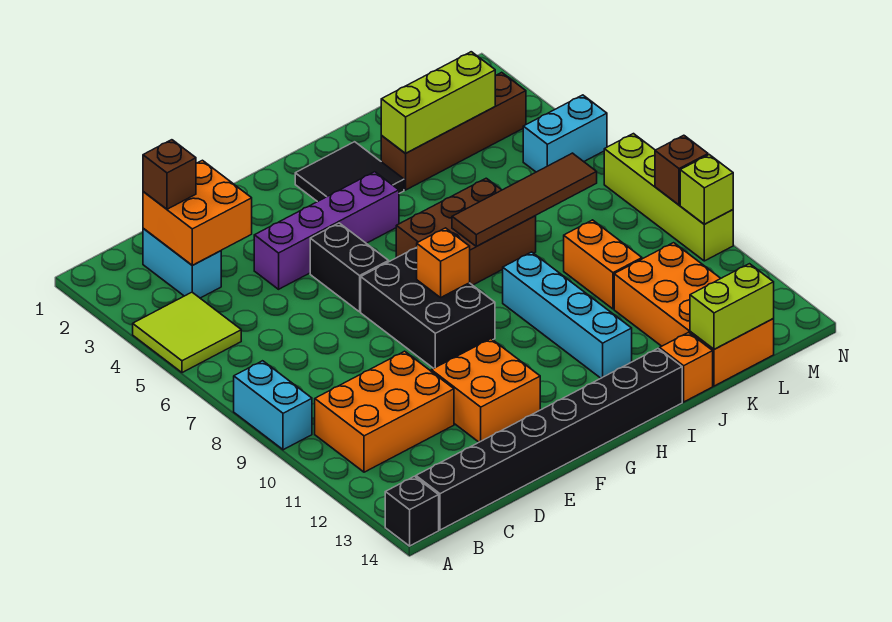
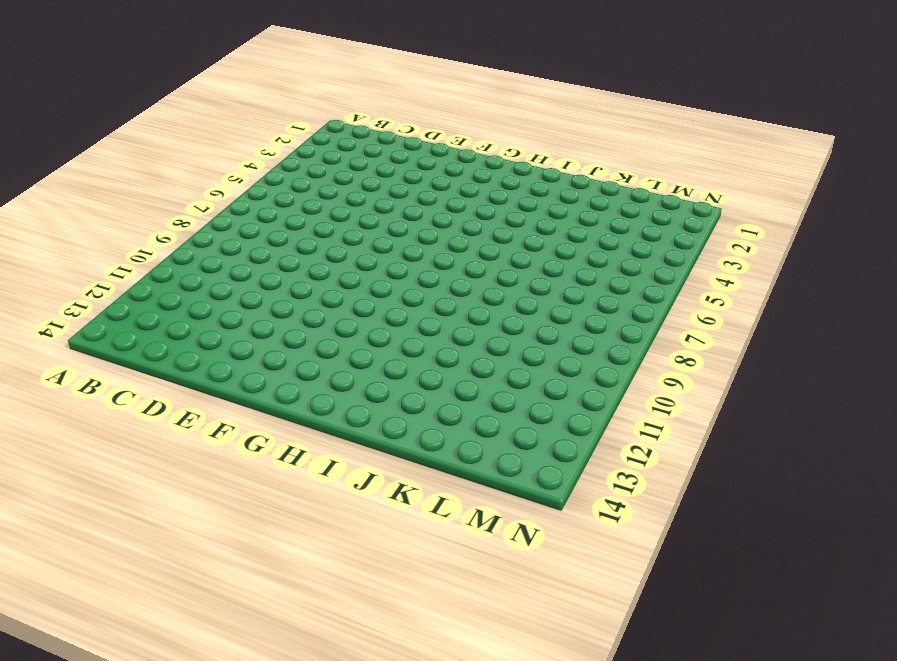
none -> lime 2x2 tile [133,292,241,373]
none -> cyan 1x2 brick [234,361,312,450]
none -> black 1x1 brick [385,476,439,546]

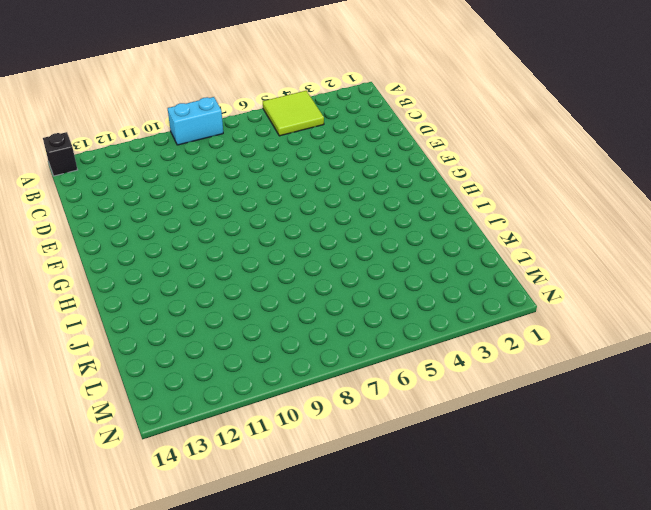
none -> orange 2x3 brick [315,351,454,472]
none -> black 1x8 brick [416,349,682,530]
none -> cyan 1x2 brick [143,228,221,298]

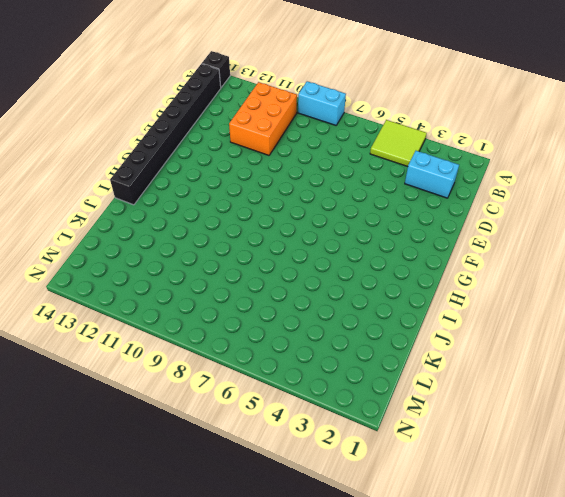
none -> purple 1x4 brick [254,172,399,289]
none -> orange 2x2 brick [431,339,540,442]
none -> black 1x2 brick [310,223,389,312]

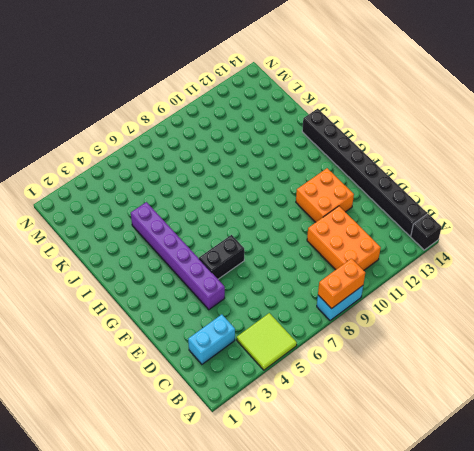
orange 1x2 brick [318,259,365,309] -> orange 1x2 brick moved to [564,220,642,309]
purple 1x6 brick [131,202,225,310] -> purple 1x4 brick [254,172,399,289]
none -> black 2x3 brick [361,247,495,368]
none -> black 2x2 tile [295,142,404,202]
none -> brown 2x3 brick [396,178,536,285]

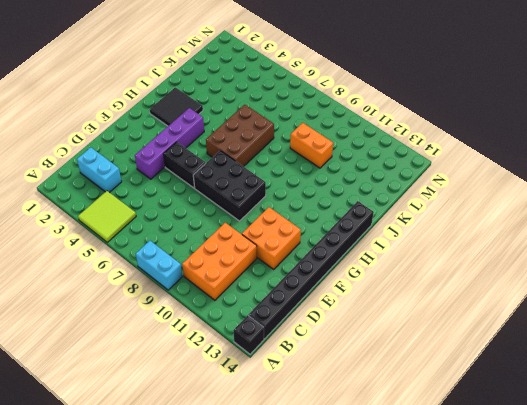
none -> cyan 1x4 brick [503,252,632,378]
none -> brown 1x4 brick [381,72,526,190]
none -> orange 1x1 brick [660,332,713,402]

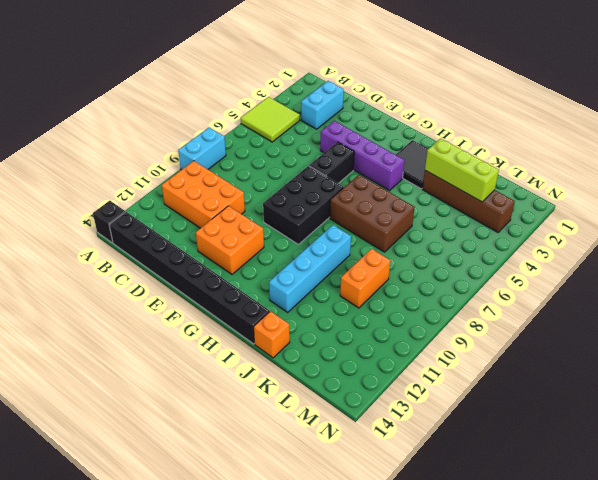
none -> orange 2x4 brick [614,243,774,386]
none -> cyan 1x2 brick [523,95,607,172]
none -> lime 1x4 brick [604,134,733,261]

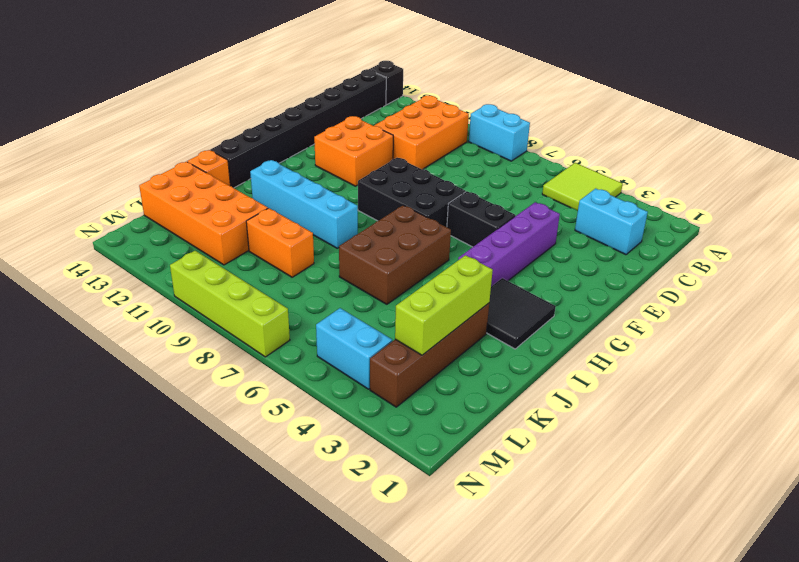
cyan 1x2 brick [316,308,392,389] -> cyan 1x2 brick turned to [523,95,607,172]
none -> orange 2x2 brick [143,160,252,265]
none -> orange 1x1 brick [417,228,470,298]
none -> brown 1x4 tile [452,153,597,246]

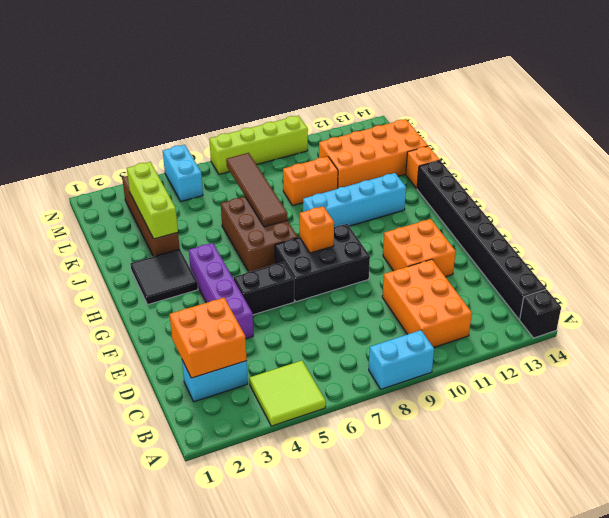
none -> lime 1x2 brick [690,264,774,349]
none -> brown 1x1 brick [655,135,708,205]
none -> lime 1x1 brick [680,155,733,224]

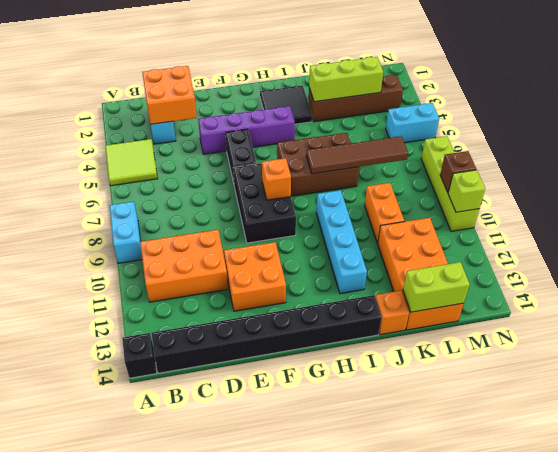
none -> brown 1x1 brick [143,140,196,209]

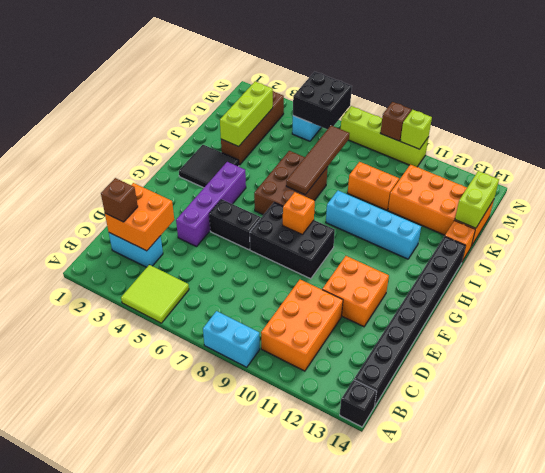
black 2x2 brick [293,72,352,129] -> none

